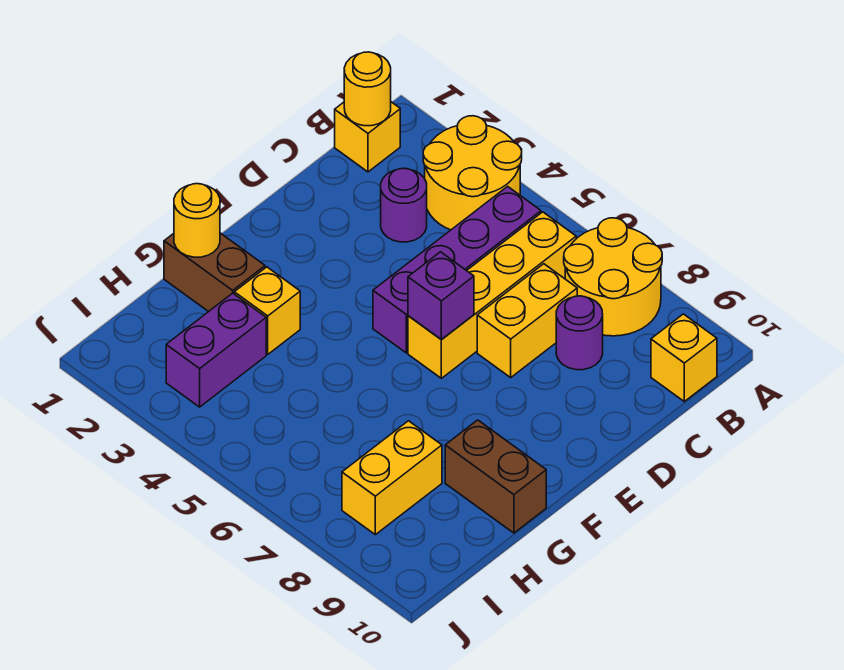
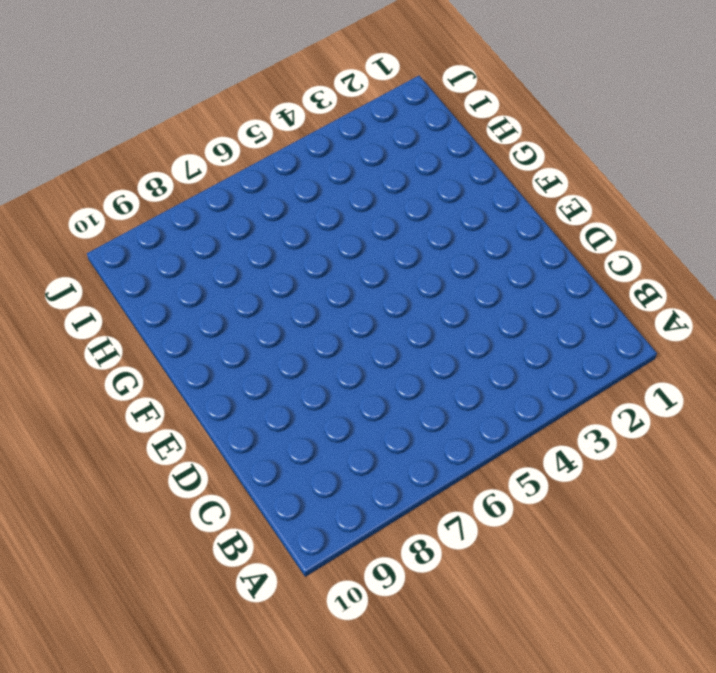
none -> yellow 2x2 round brick [423,116,522,230]
none -> yellow 2x2 round brick [564,218,662,336]
none -> yellow 1x1 brick [335,102,400,172]

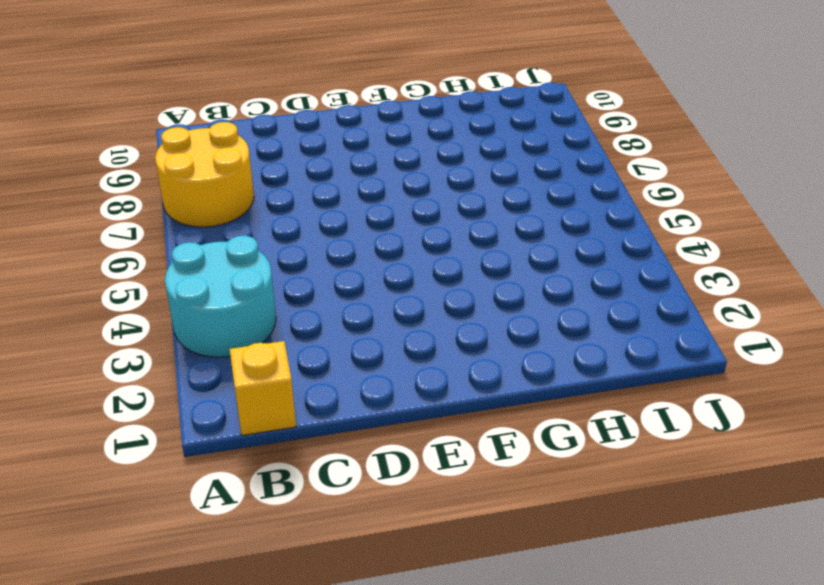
cyan 2x2 round brick [165,236,276,357] -> yellow 2x2 round brick [423,116,522,230]
none -> purple 1x4 brick [373,186,541,353]
none -> yellow 1x4 brick [408,212,576,378]
none -> yellow 1x1 brick [651,314,717,401]

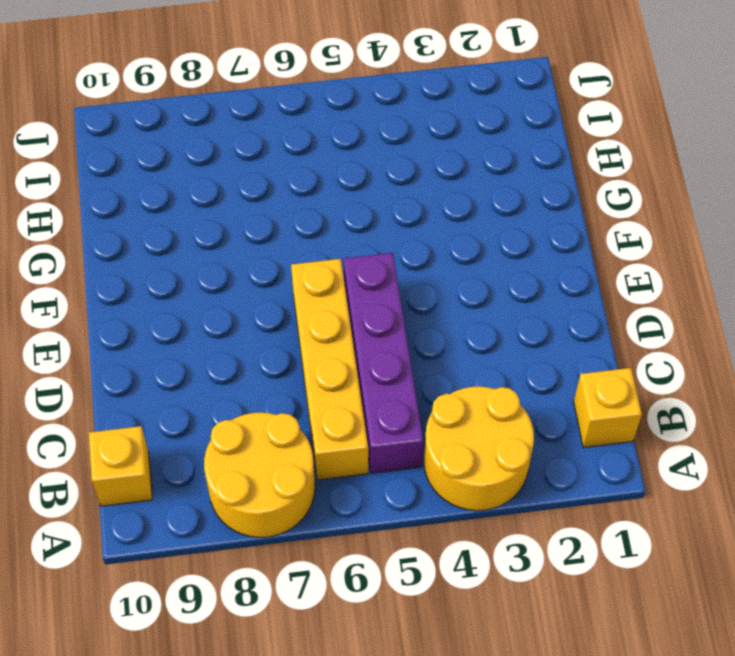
none -> purple 1x1 round brick [381,168,427,242]
none -> yellow 1x2 brick [477,264,577,377]
none -> purple 1x1 round brick [556,296,603,370]

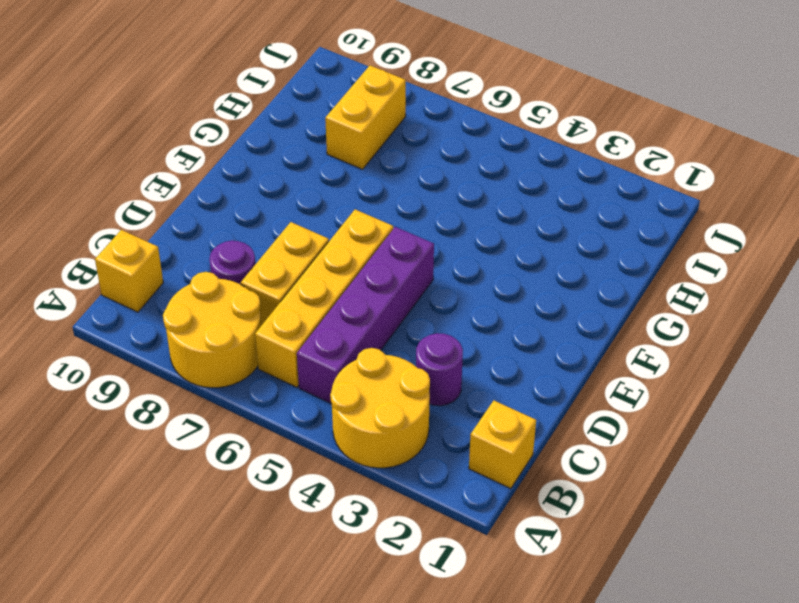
none -> brown 1x2 brick [164,233,265,312]
none -> yellow 1x1 brick [234,267,300,354]
none -> brown 1x2 brick [445,420,546,533]

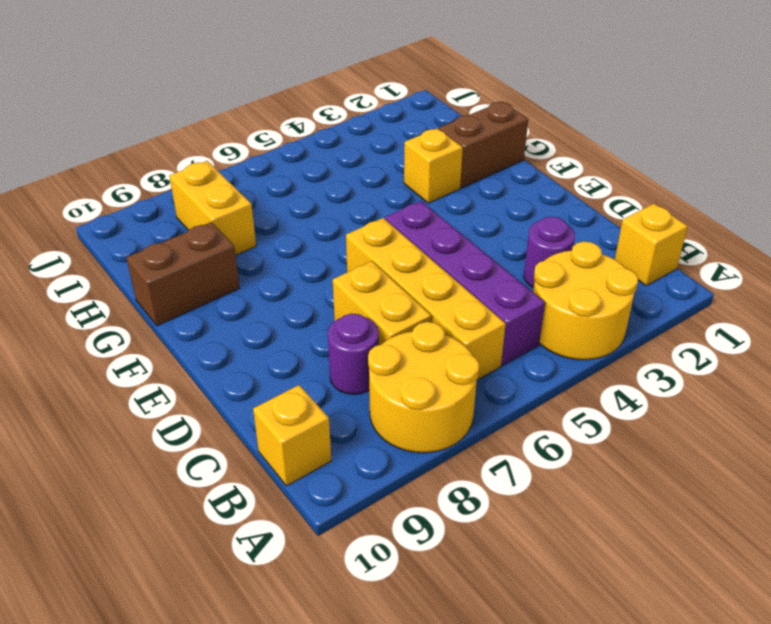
none -> purple 1x2 brick [166,293,266,407]
none -> yellow 1x1 round brick [344,52,391,126]
none -> purple 1x1 brick [408,252,474,340]

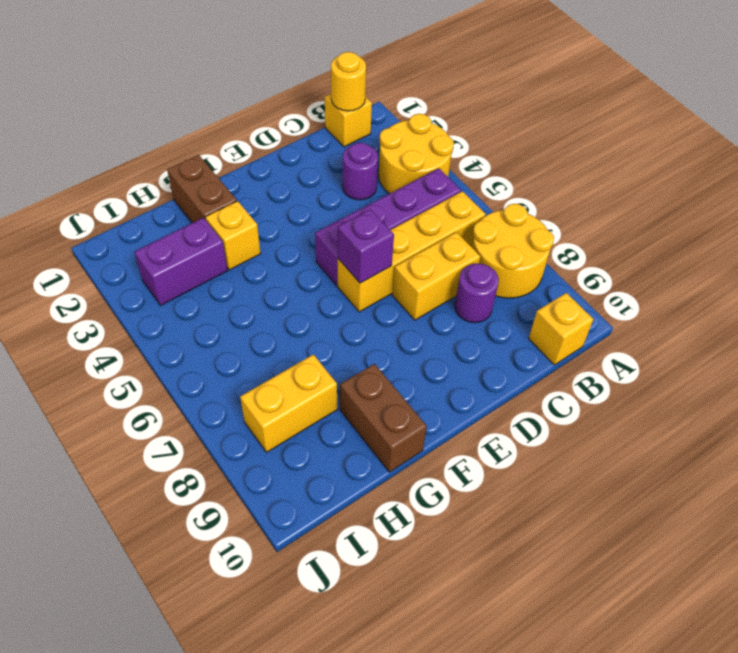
none -> yellow 1x1 round brick [174,184,220,257]

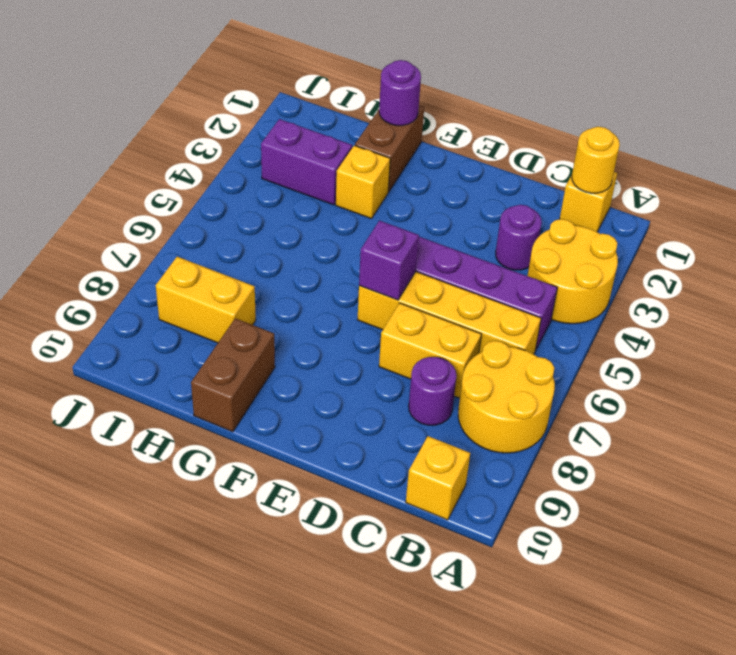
purple 1x1 round brick [379,60,421,126] -> yellow 1x1 round brick [174,184,220,257]

